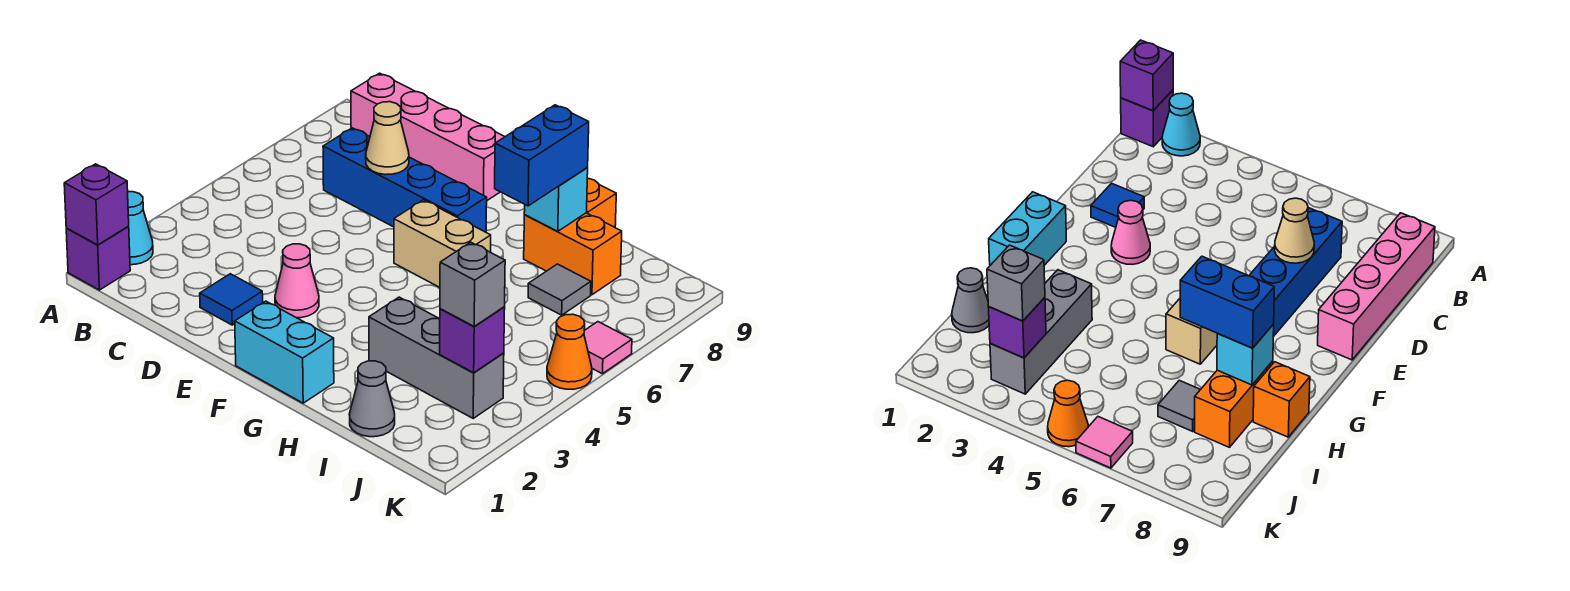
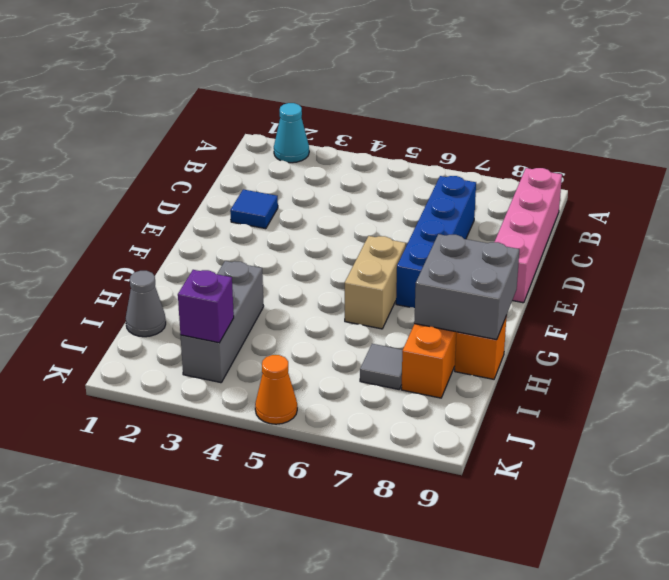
grey 2x2 brick [414,234,519,340] -> cyan 1x1 brick [524,168,588,231]
none -> purple 1x1 brick [66,227,130,290]
none -> pink 1x1 cone [275,244,319,318]
none -> cyan 1x2 brick [235,301,334,403]

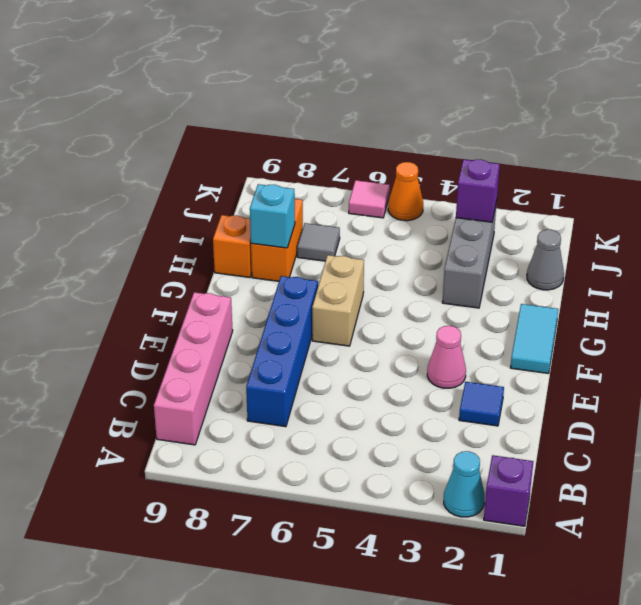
cyan 1x2 tile [510,304,558,373] -> cyan 1x2 brick [235,301,334,403]
none -> purple 1x1 brick [64,164,129,245]
none -> tan 1x1 cone [366,102,409,175]
none -> blue 1x2 brick [495,105,589,206]

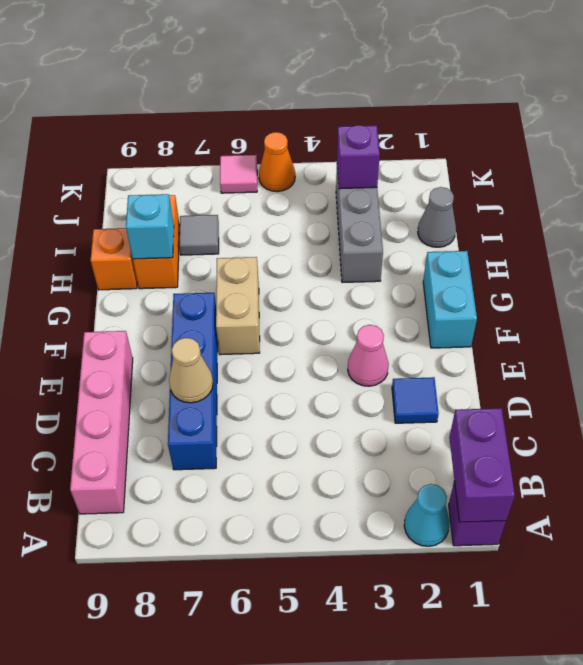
purple 1x2 brick [449,408,515,522] -> purple 1x1 brick [64,164,129,245]
none -> blue 1x2 brick [495,105,589,206]
none -> grey 1x1 brick [440,242,505,327]

